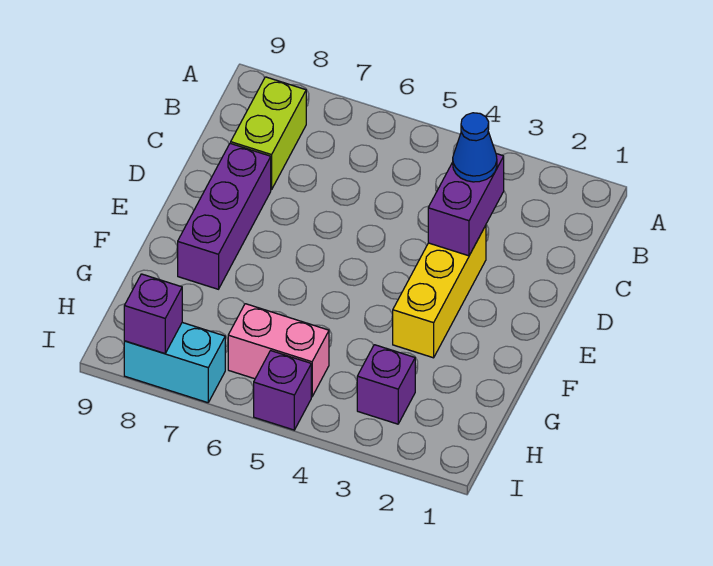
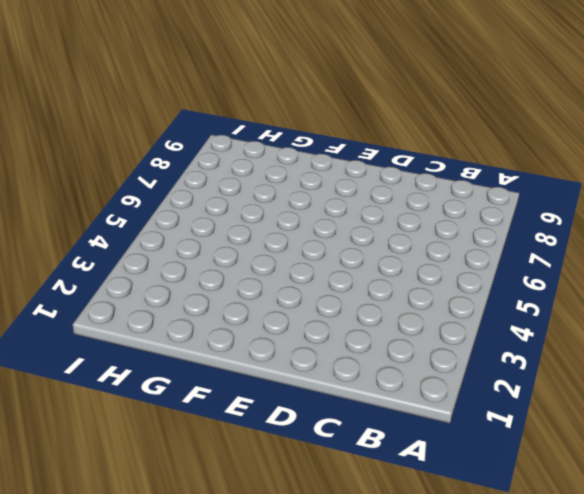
none -> lime 1x2 brick [231,77,306,190]
none -> yellow 1x3 brick [393,225,486,358]

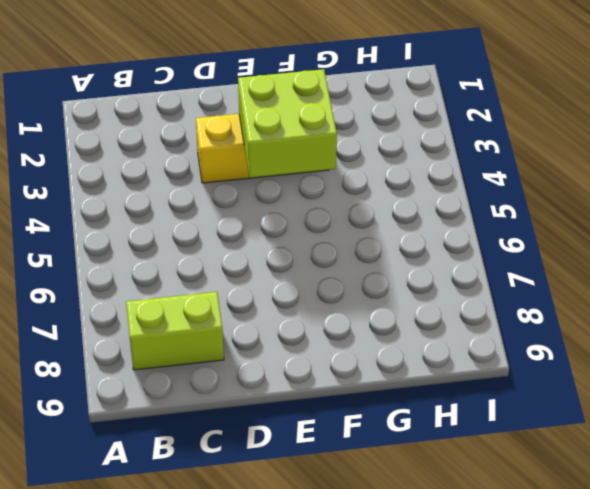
lime 2x2 brick [238,69,337,178] -> none
none -> purple 1x3 brick [178,143,271,289]
none -> purple 1x1 brick [357,345,415,424]

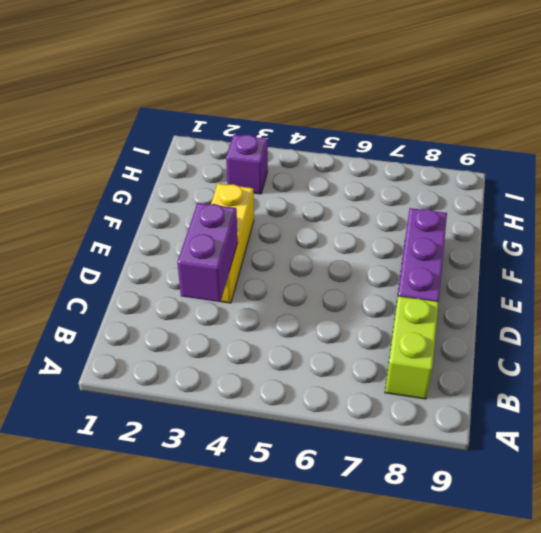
none -> pink 1x2 brick [228,304,329,397]
none -> purple 1x1 brick [254,351,311,430]

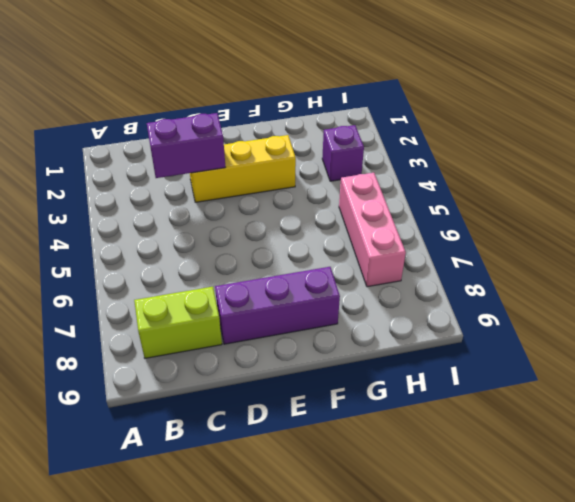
pink 1x3 brick [339,173,406,287] -> pink 1x2 brick [228,304,329,397]
none -> purple 1x1 brick [254,351,311,430]
none -> cyan 1x2 brick [124,322,225,403]

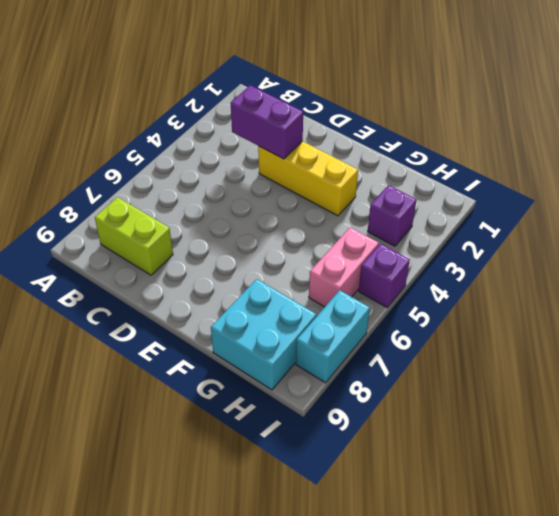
cyan 2x2 brick [211,279,316,390] -> none
none -> purple 1x3 brick [178,143,271,289]
none -> purple 1x1 brick [124,274,182,354]

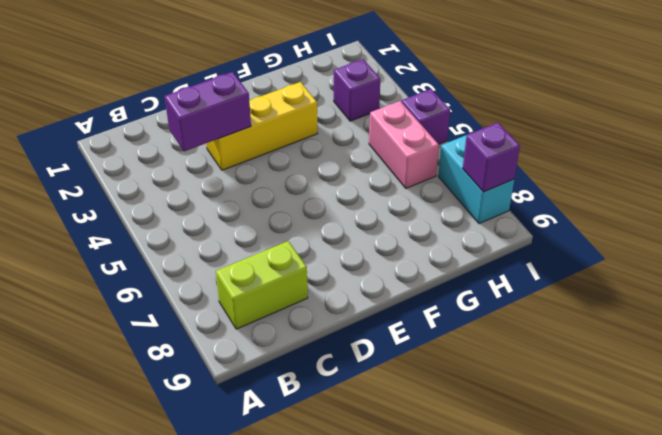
none -> purple 1x3 brick [178,143,271,289]
none -> blue 1x1 cone [453,113,497,182]

